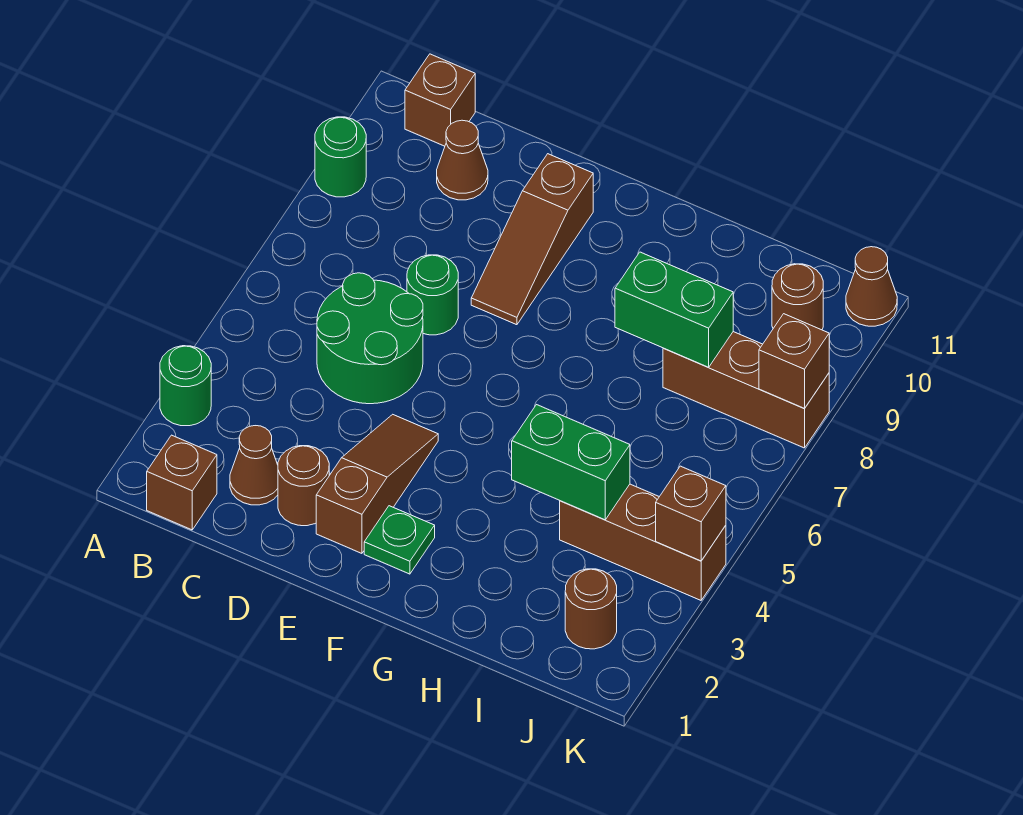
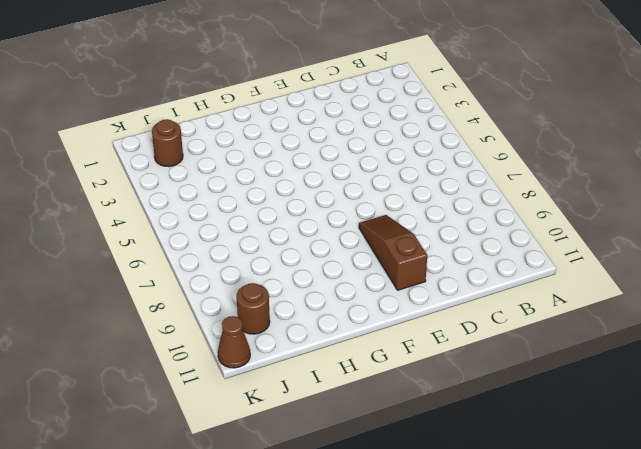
none -> green 1x1 round brick [160,346,211,426]
none -> green 1x1 round brick [315,117,366,197]
none -> brown 1x1 brick [147,435,217,530]

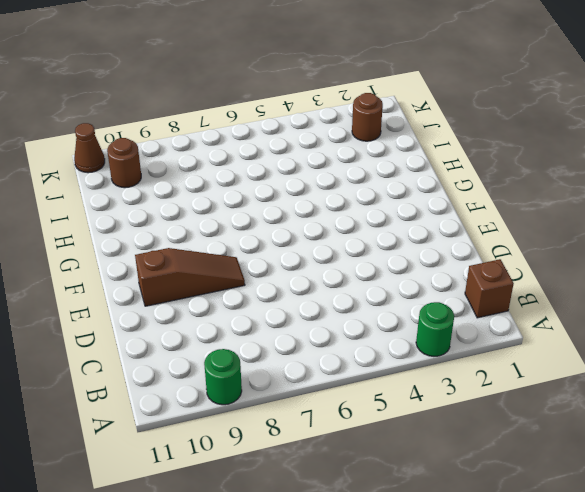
none -> brown 1x1 brick [405,54,475,146]
none -> brown 1x1 cone [230,426,278,505]
none -> green 2x2 round brick [317,273,423,404]

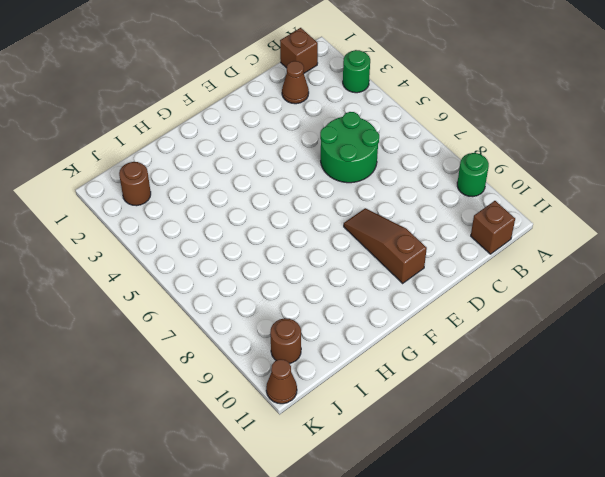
none -> brown 1x1 cone [437,120,488,200]
none -> brown 1x1 round brick [278,446,329,526]
none -> green 1x1 round brick [407,255,458,335]

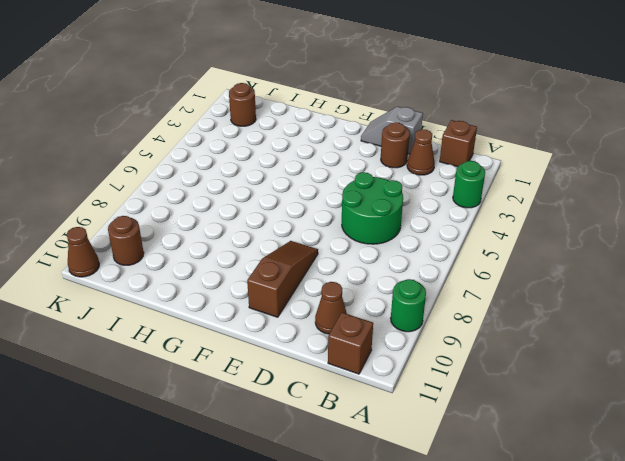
grey 1x2 slope [361,107,423,154] -> none
none -> green 1x1 round brick [407,255,458,335]
none -> brown 1x3 slope [316,414,438,553]
none -> green 1x1 plate [364,506,435,574]

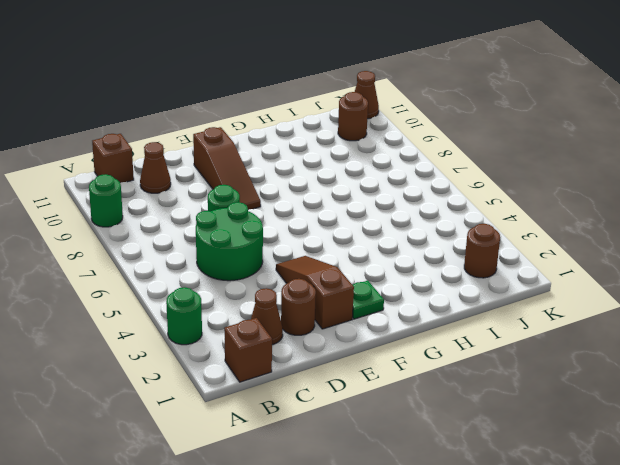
none -> brown 1x3 brick [560,484,726,600]
none -> brown 1x3 brick [663,332,829,448]
none -> green 1x2 brick [512,405,630,520]

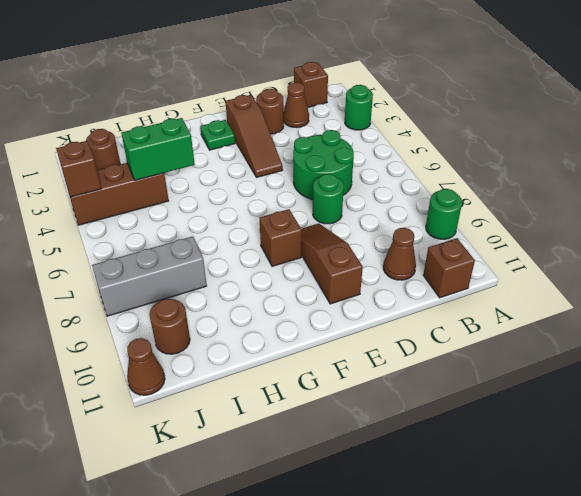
brown 1x1 brick [260,209,302,266] -> brown 1x1 brick moved to [759,314,829,409]
grey 1x3 brick [92,236,207,316] -> brown 1x3 brick [663,332,829,448]
none -> green 1x2 brick [615,252,733,367]

